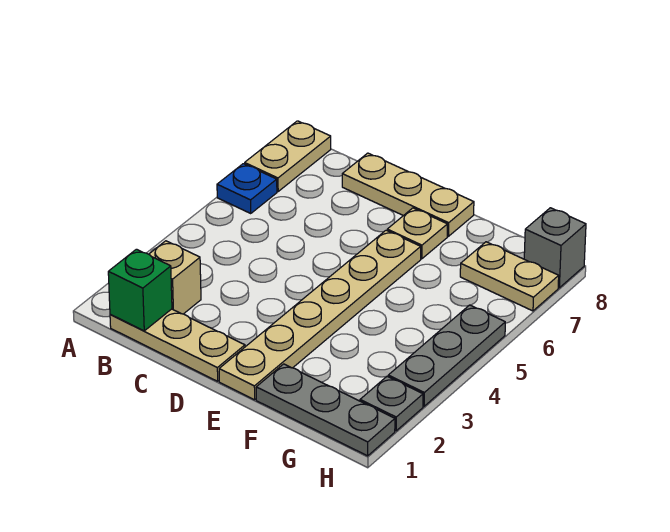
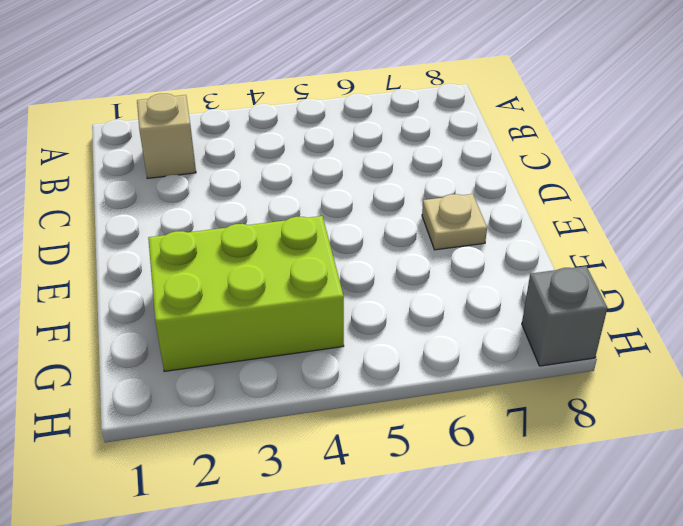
lime 2x3 brick [148,216,344,371] -> none
none -> blue 1x1 plate [217,164,277,213]
none -> tan 1x2 plate [245,121,331,191]
none -> tan 1x3 plate [110,309,245,381]

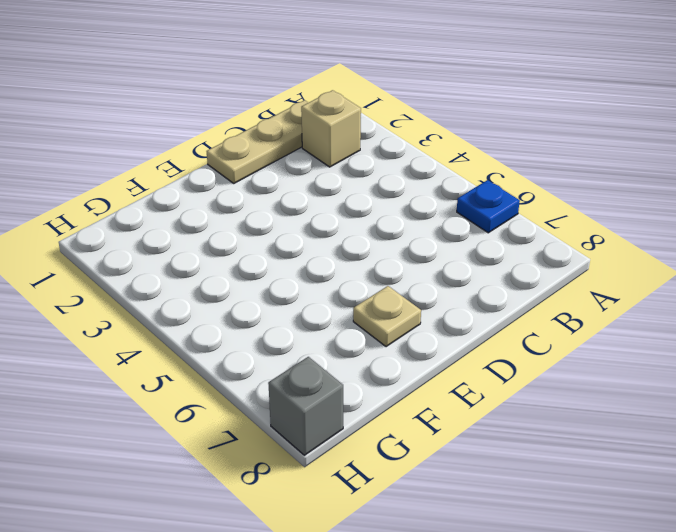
none -> tan 1x2 plate [245,121,331,191]
none -> tan 1x3 plate [342,153,474,236]
none -> tan 1x6 plate [219,230,421,400]

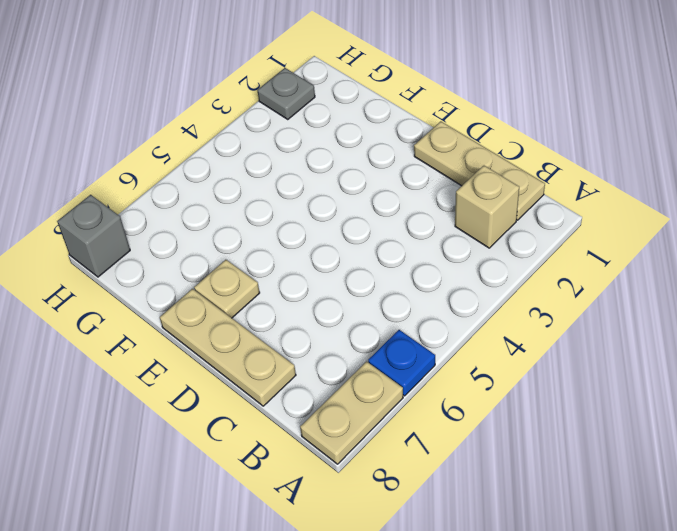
none -> tan 1x6 plate [219,230,421,400]
none -> grey 1x3 plate [256,364,395,456]
none -> tan 1x2 plate [460,242,559,311]

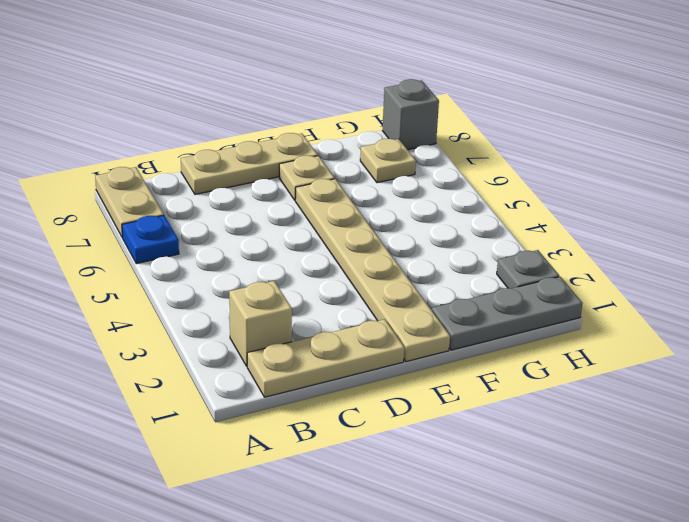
tan 1x1 plate [360,139,416,183] -> tan 1x2 plate [460,242,559,311]
none -> grey 1x3 plate [388,305,505,406]
none -> green 1x1 brick [108,249,172,331]

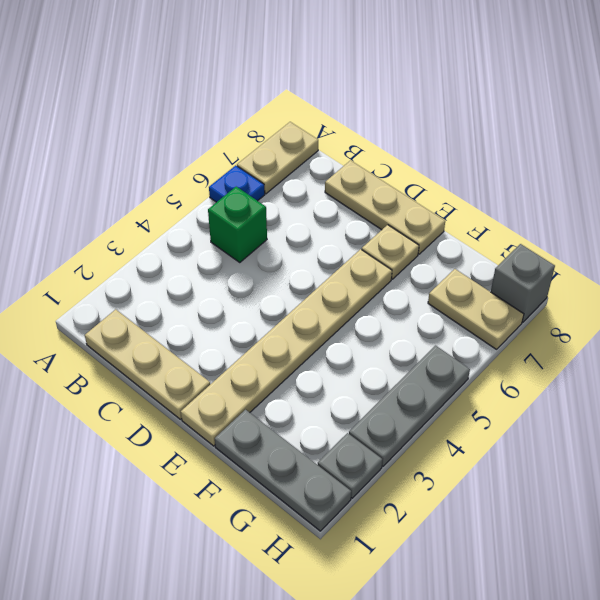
green 1x1 brick [208,187,267,263] -> green 1x1 brick moved to [108,249,172,331]
none -> tan 1x1 brick [149,241,201,314]

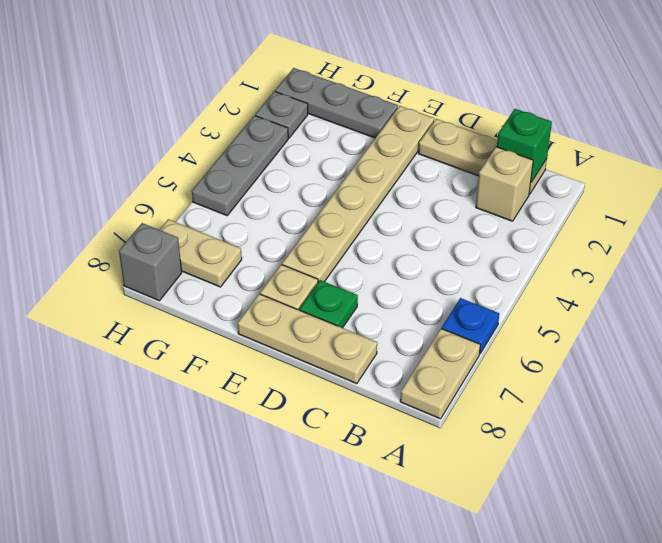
green 1x1 plate [300,280,358,328] -> none

